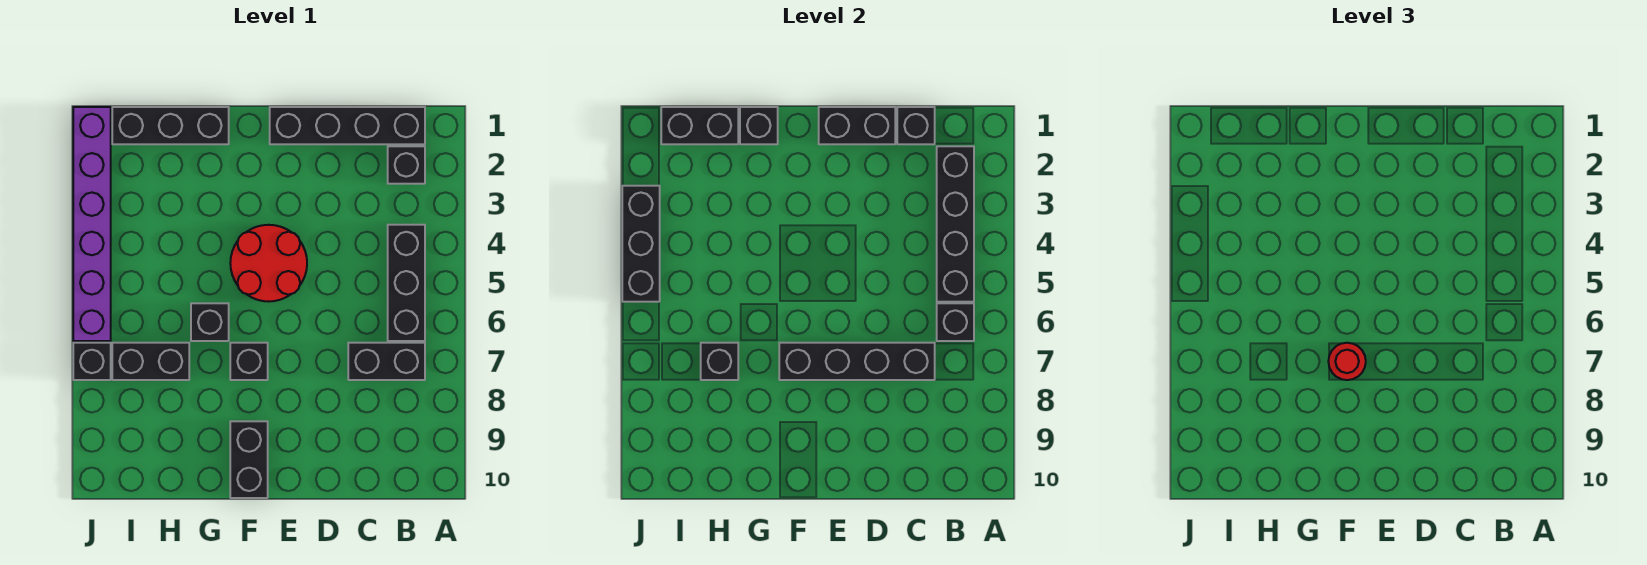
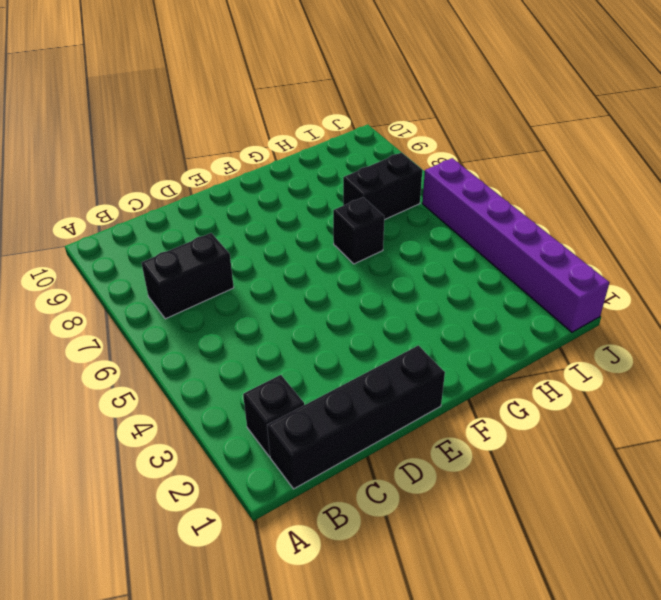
none -> black 1x3 brick [388,225,425,341]
none -> red 2x2 round brick [230,225,307,302]
none -> black 1x1 brick [230,343,268,380]

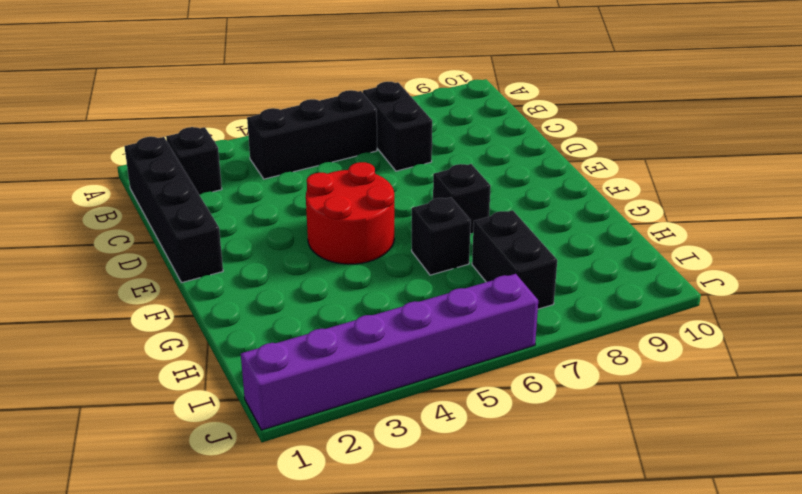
none -> black 1x2 brick [230,421,268,498]
none -> black 1x3 brick [112,107,229,144]
none -> black 1x1 brick [73,343,111,380]

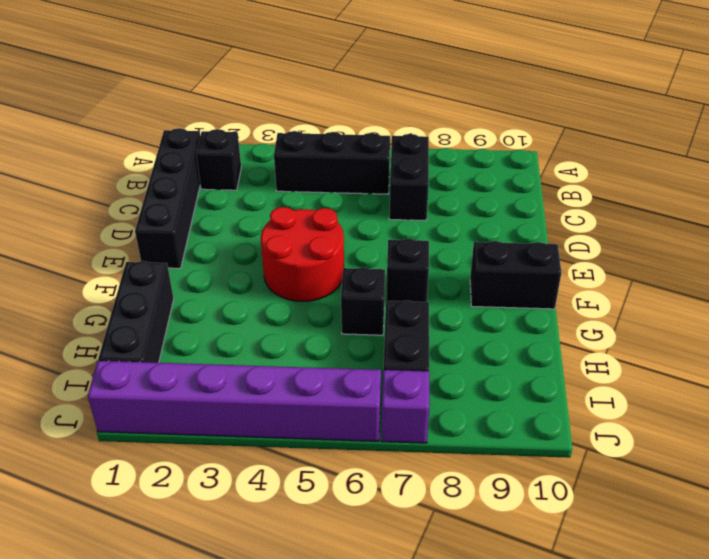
purple 1x1 brick [381,370,429,443] -> black 1x1 brick [73,343,111,380]
none -> black 1x4 brick [937,146,974,302]
none -> black 1x1 brick [937,303,974,341]
none -> black 1x1 brick [897,107,935,144]

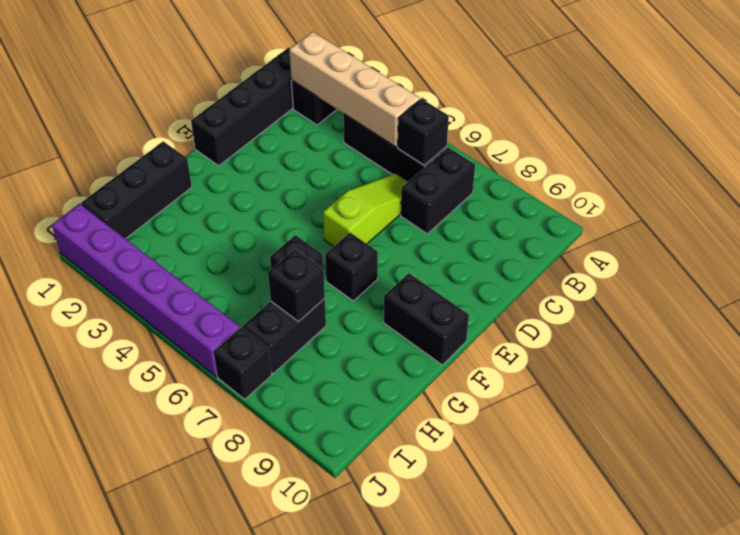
tan 1x4 brick [289,32,420,147] -> black 1x4 brick [937,146,974,302]
lime 1x3 slope [323,173,408,247] -> none
none -> red 2x2 round brick [230,225,307,302]
none -> black 1x1 brick [897,107,935,144]
none -> black 1x4 brick [779,343,935,380]

